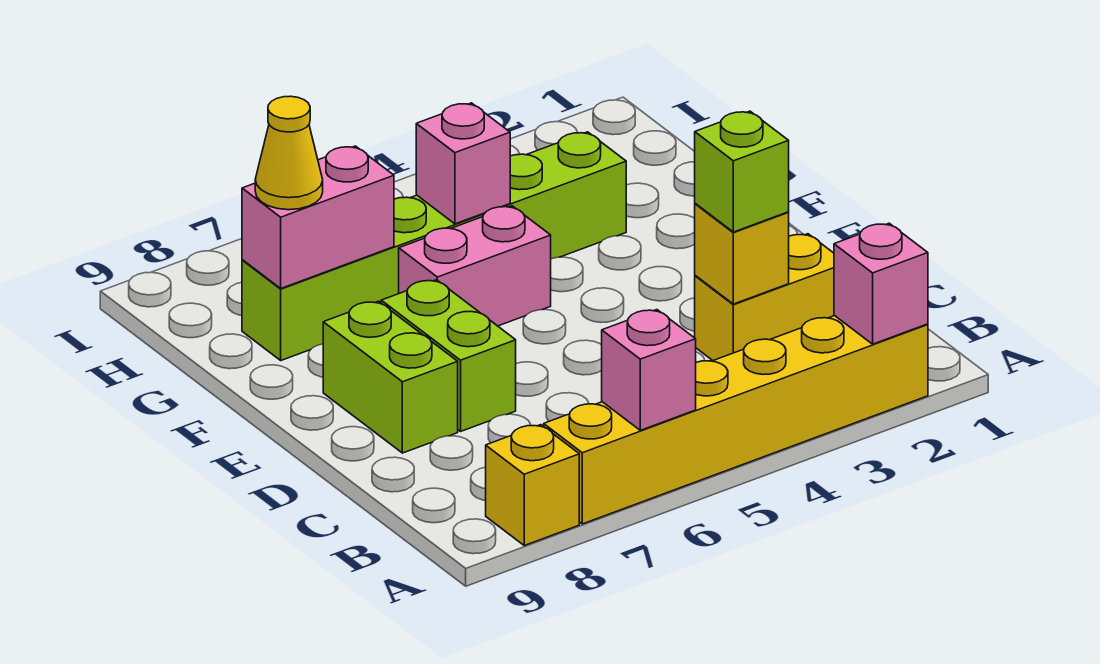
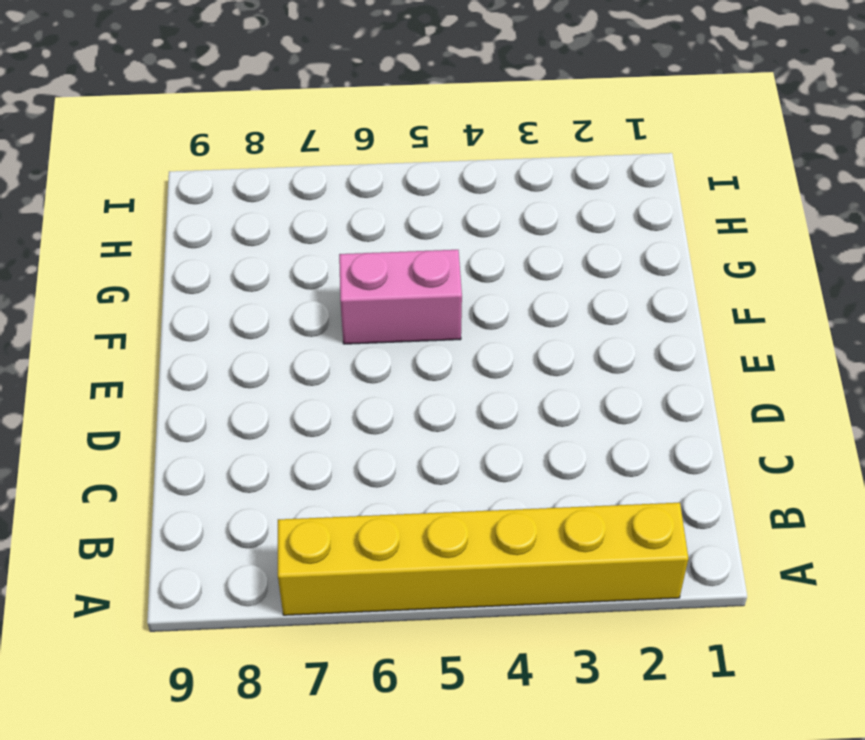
none -> yellow 1x1 brick [486,425,579,545]
none -> yellow 1x2 brick [695,234,834,361]
none -> lime 1x2 brick [381,280,516,431]

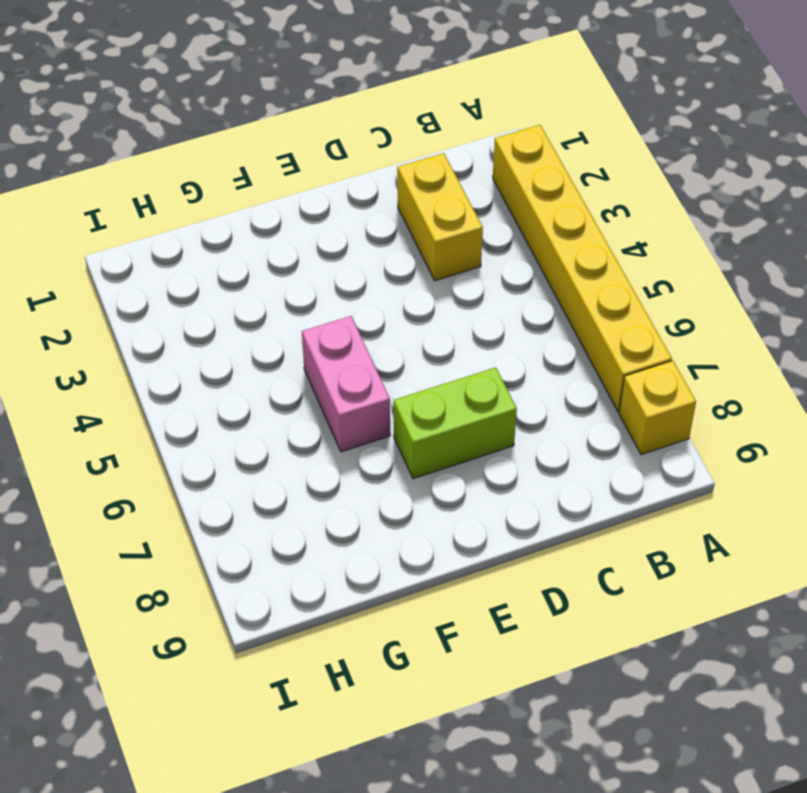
none -> lime 1x2 brick [323,301,458,453]
none -> lime 1x6 brick [242,132,626,360]
none -> pink 1x1 brick [834,223,928,344]

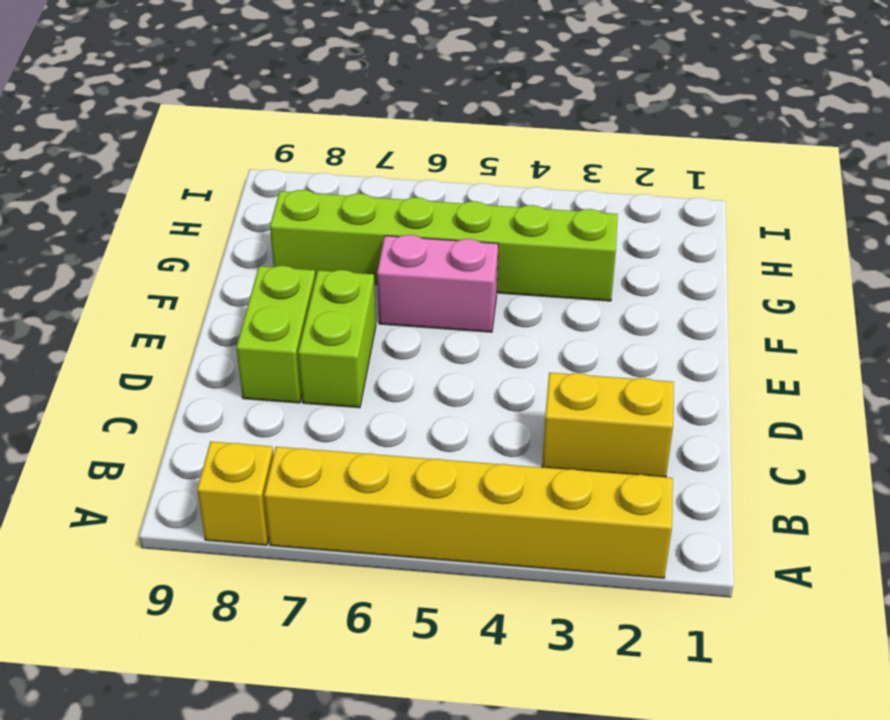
none -> pink 1x1 brick [834,223,928,344]
none -> pink 1x1 brick [602,310,696,430]
none -> yellow 1x1 brick [695,203,789,304]

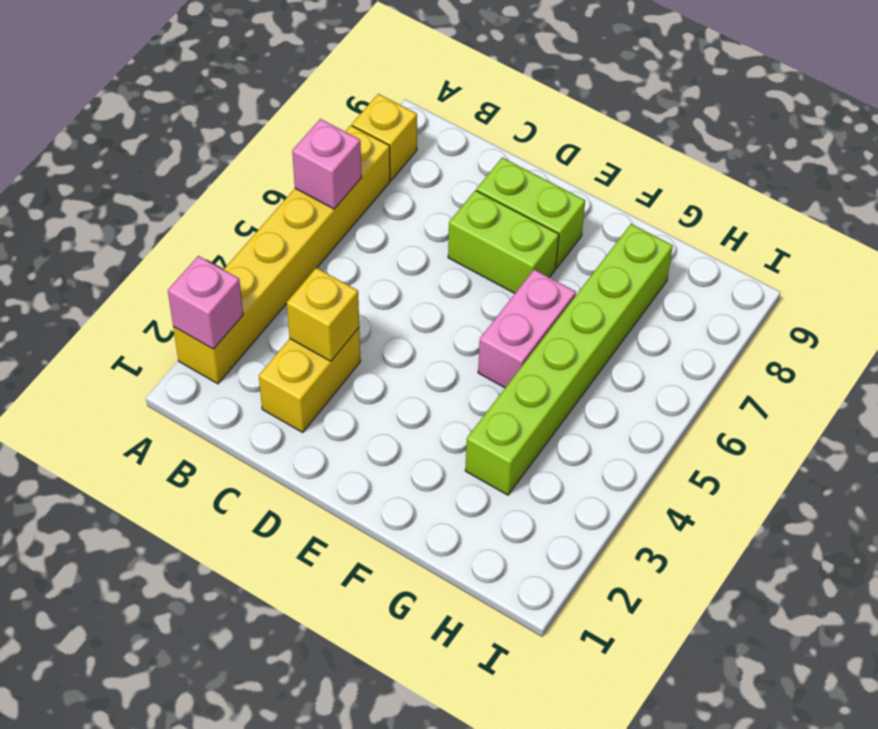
none -> pink 1x1 brick [416,103,510,224]
none -> pink 1x2 brick [242,146,394,288]
none -> lime 1x1 brick [695,111,789,232]

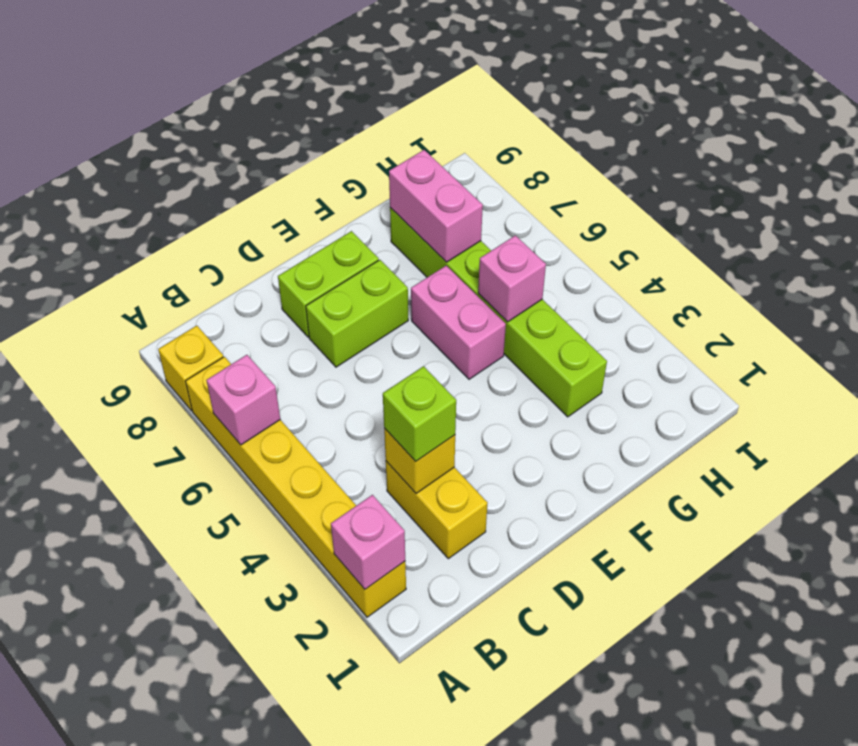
none -> yellow 1x1 cone [255,96,323,210]

